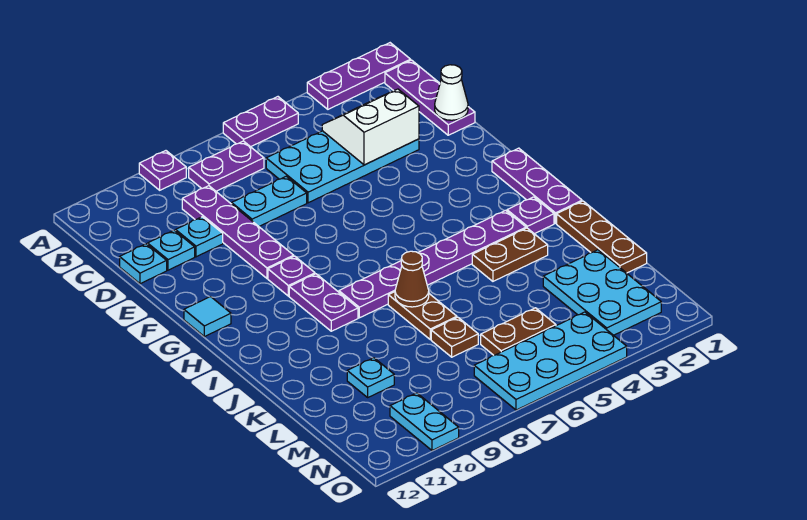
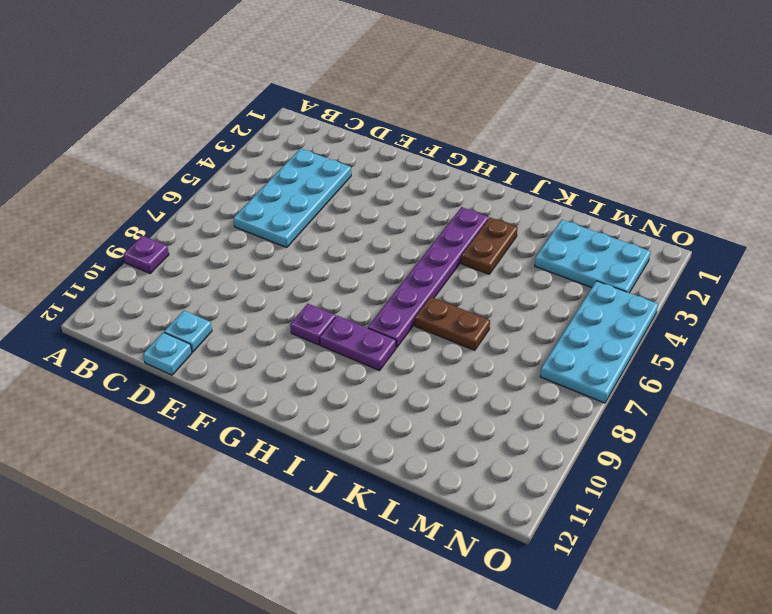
none -> purple 1x3 plate [307,43,411,109]
none -> purple 1x2 plate [223,97,298,147]
none -> purple 1x3 plate [385,60,475,135]

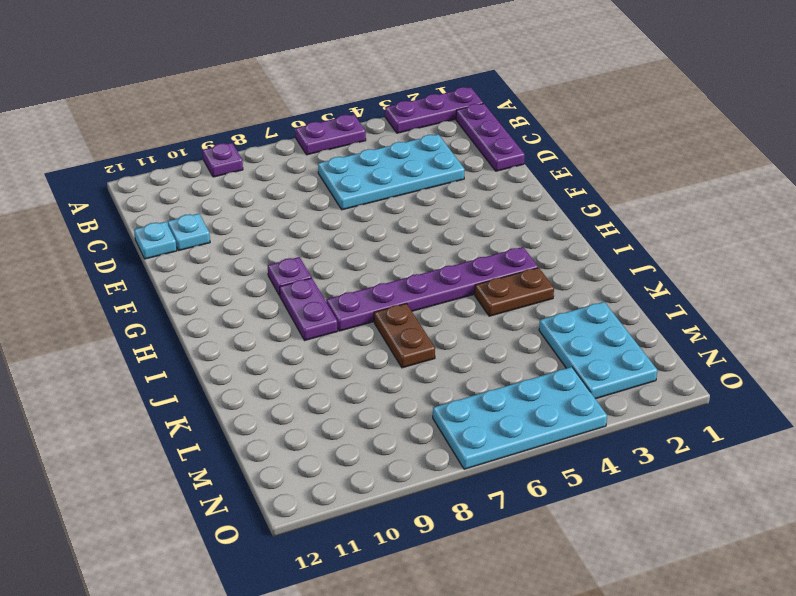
none -> purple 1x2 plate [189,141,264,191]
none -> purple 1x4 plate [182,186,294,278]
none -> cyan 1x2 plate [232,176,307,226]

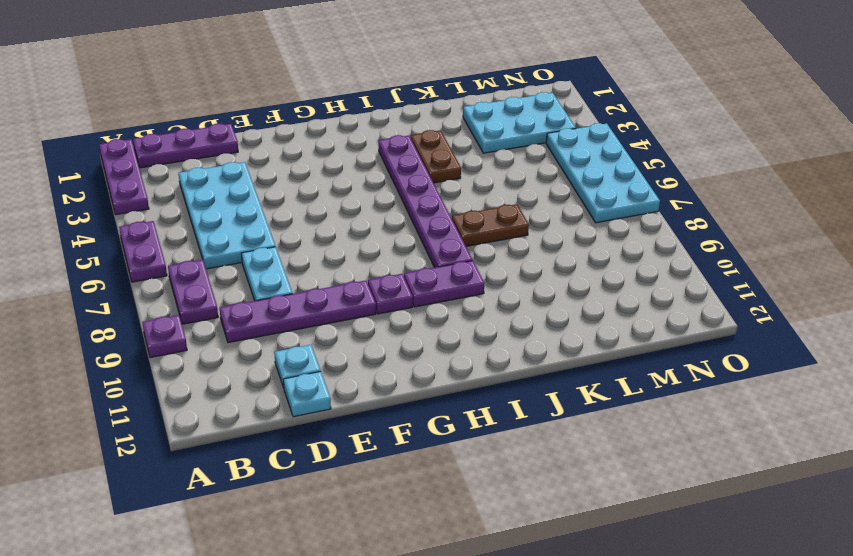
none -> cyan 1x1 plate [176,217,223,257]
none -> purple 1x3 plate [492,148,582,223]
none -> cyan 1x1 tile [184,297,231,337]

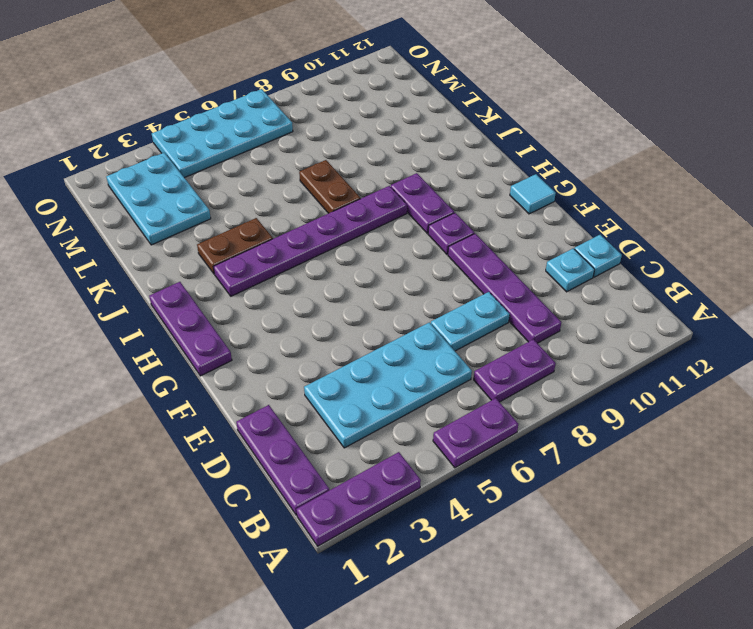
none -> purple 1x1 plate [139,151,186,190]
none -> cyan 1x1 plate [176,217,223,257]
none -> purple 1x1 plate [507,197,554,234]

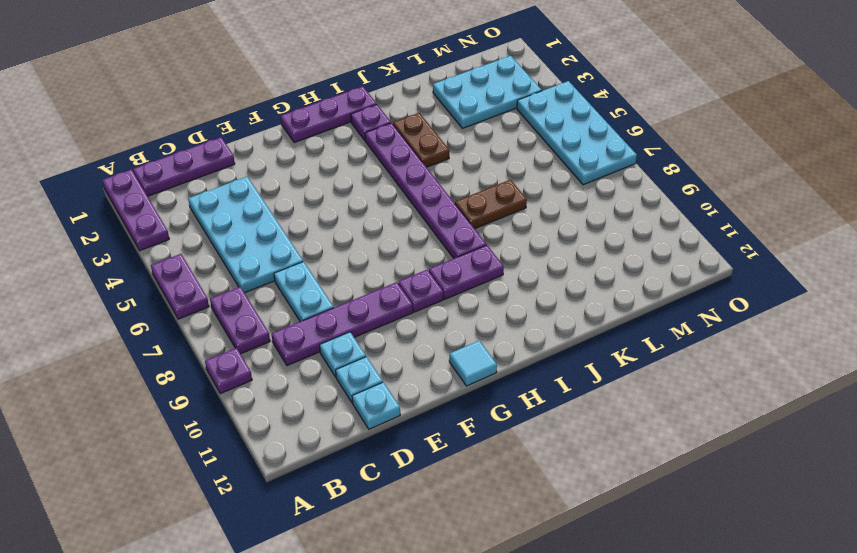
none -> brown 1x3 plate [557,201,647,273]
none -> brown 1x1 plate [431,317,478,357]
none -> cyan 1x1 plate [347,358,394,397]

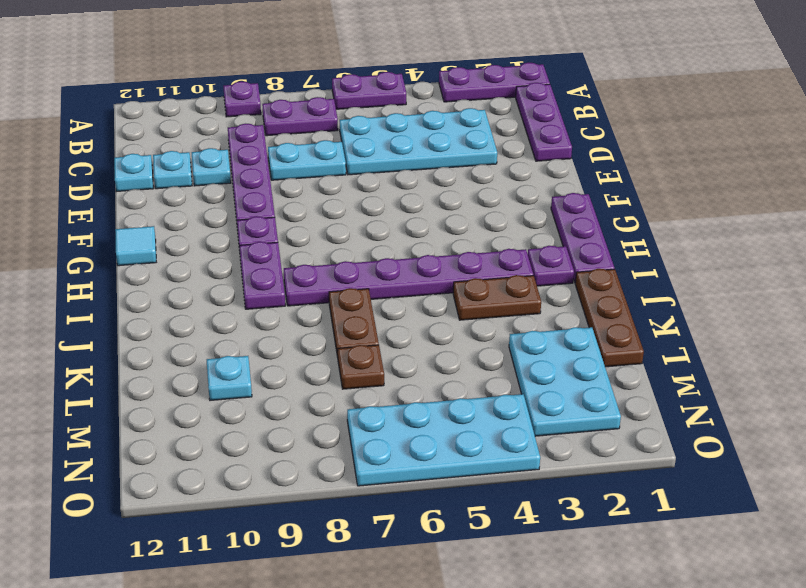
none -> brown 1x2 plate [481,308,556,355]
none -> cyan 1x2 plate [390,393,459,450]
none -> white 2x2 slope [322,89,419,165]

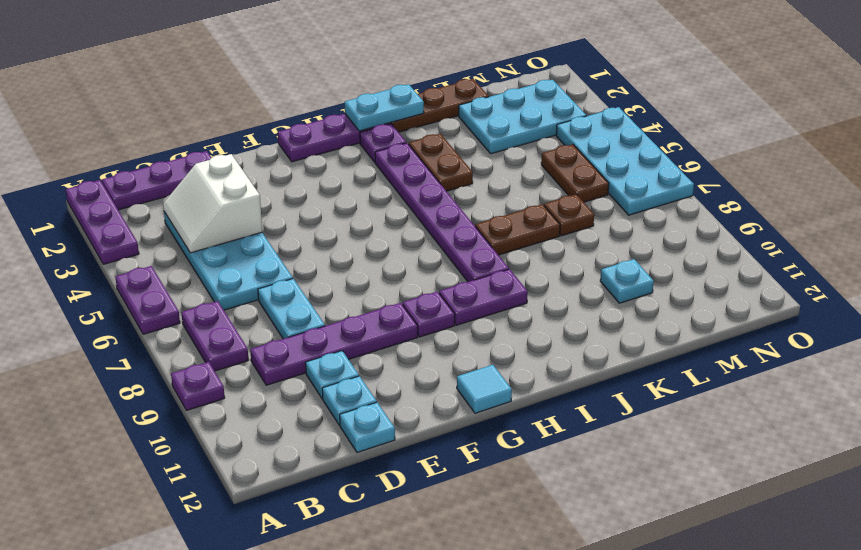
cyan 1x2 plate [345,84,424,131] -> cyan 1x2 plate moved to [390,393,459,450]
none -> white 1x1 cone [435,65,468,120]
none -> brown 1x1 cone [395,251,429,307]

